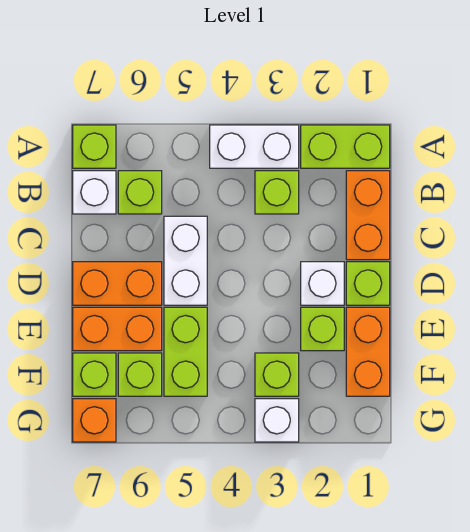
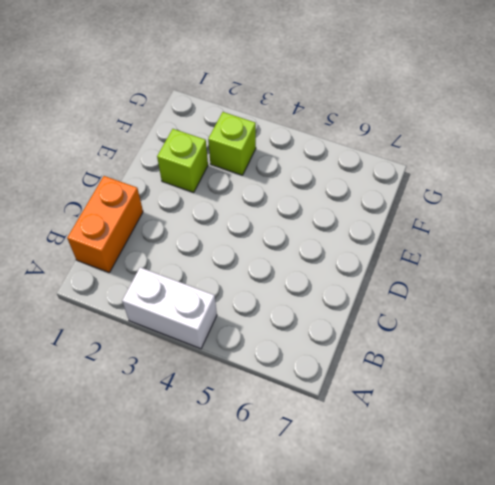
none -> lime 1x2 brick [301,125,390,168]
none -> lime 1x1 brick [73,125,116,168]
none -> lime 1x1 brick [255,171,299,214]

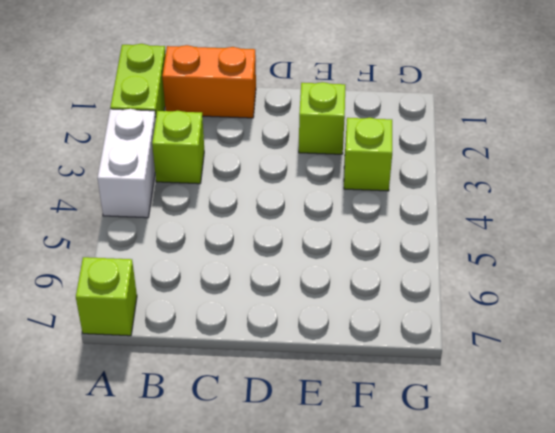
none -> lime 1x1 brick [118,171,162,214]
none -> white 1x1 brick [73,171,116,214]
none -> white 1x2 brick [164,216,207,305]

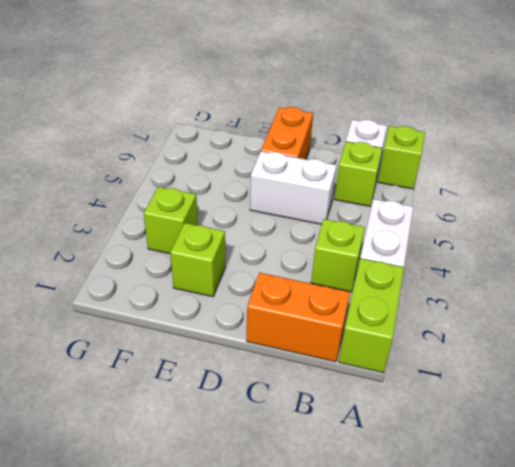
none -> lime 1x1 brick [346,262,390,305]
none -> white 1x1 brick [301,262,344,305]
none -> orange 1x2 brick [346,307,390,396]

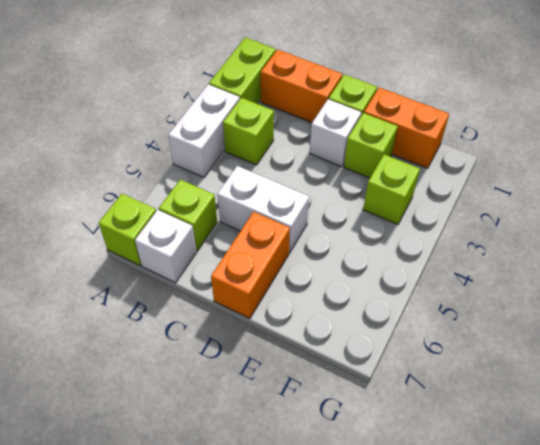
none -> lime 1x2 brick [164,307,207,396]
none -> orange 1x2 brick [73,307,162,351]
none -> lime 1x1 brick [118,353,162,396]

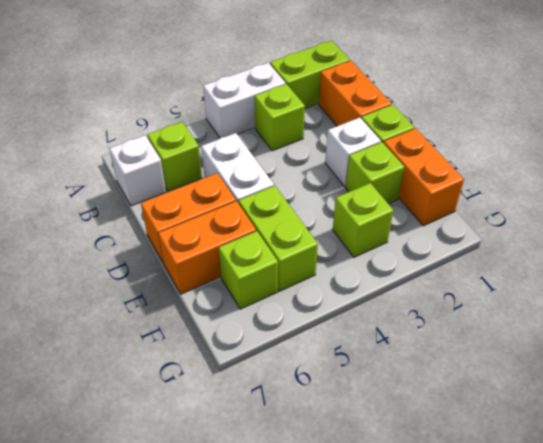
none -> lime 1x1 brick [73,125,116,168]
none -> lime 1x1 brick [73,353,116,396]
none -> white 1x1 brick [255,399,299,442]

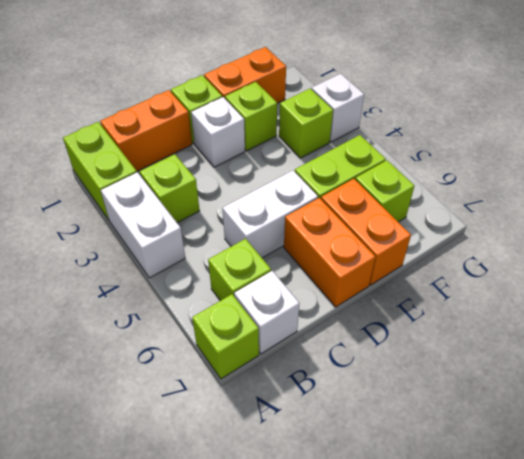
none -> lime 1x1 brick [73,353,116,396]
none -> orange 1x1 brick [73,399,116,442]

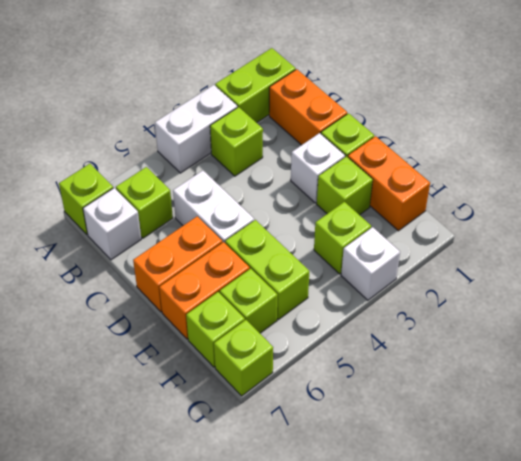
lime 1x1 brick [214,320,273,396] -> orange 1x1 brick [73,399,116,442]

